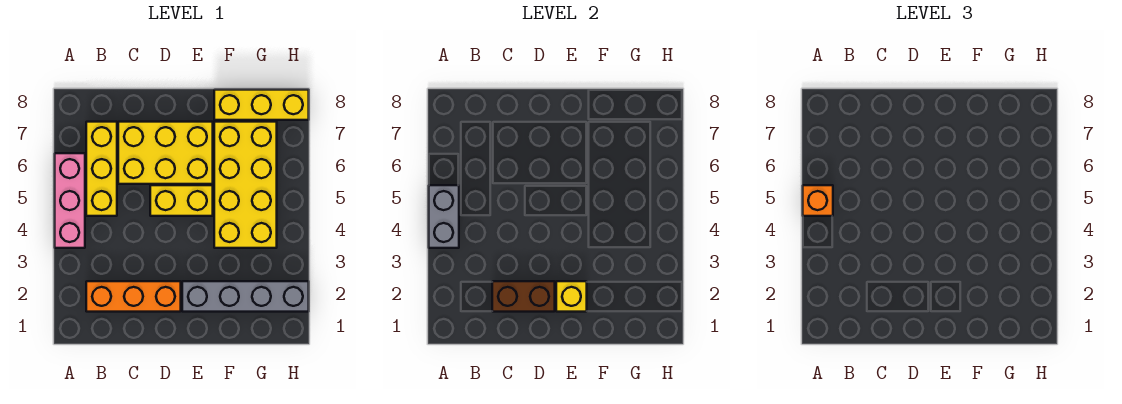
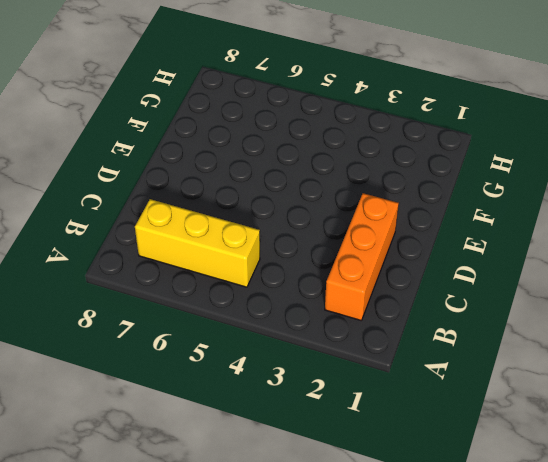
none -> pink 1x3 brick [55,153,85,248]
none -> yellow 2x3 brick [118,122,213,184]
none -> yellow 1x2 brick [150,185,213,216]

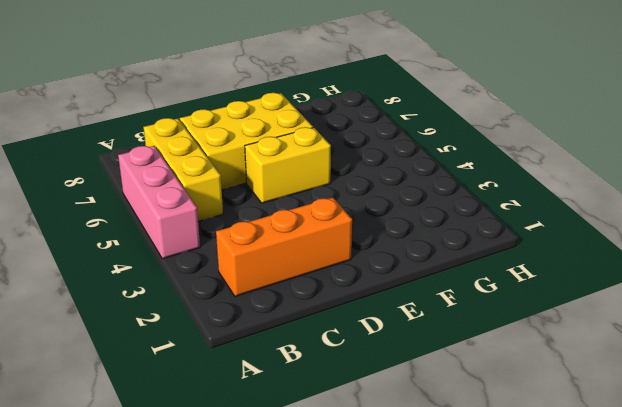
none -> grey 1x4 brick [182,281,309,312]
none -> yellow 2x4 brick [214,122,277,248]
none -> yellow 1x3 brick [214,90,309,120]

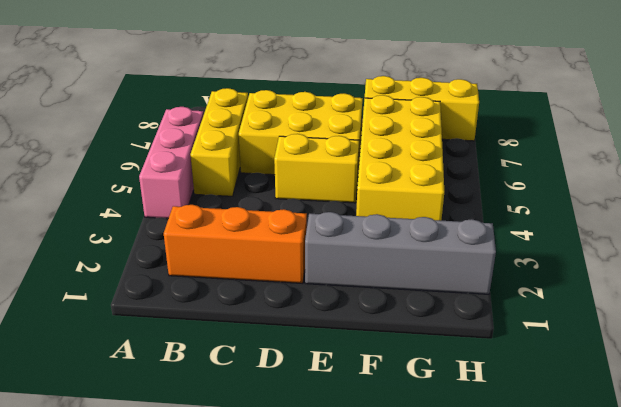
none -> grey 1x2 brick [429,185,459,248]
none -> brown 1x2 brick [492,281,555,312]
none -> yellow 1x1 brick [556,281,587,312]

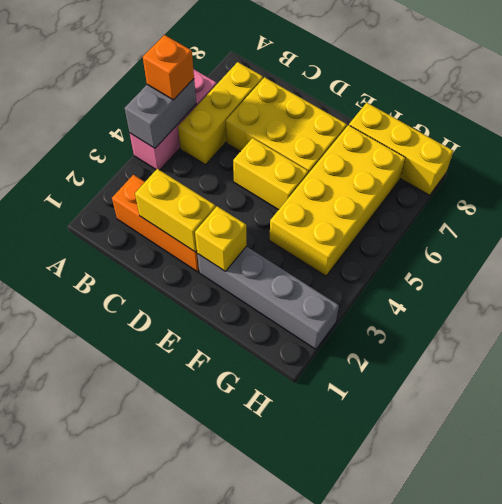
yellow 1x2 brick [135,169,216,252] -> brown 1x2 brick [492,281,555,312]

